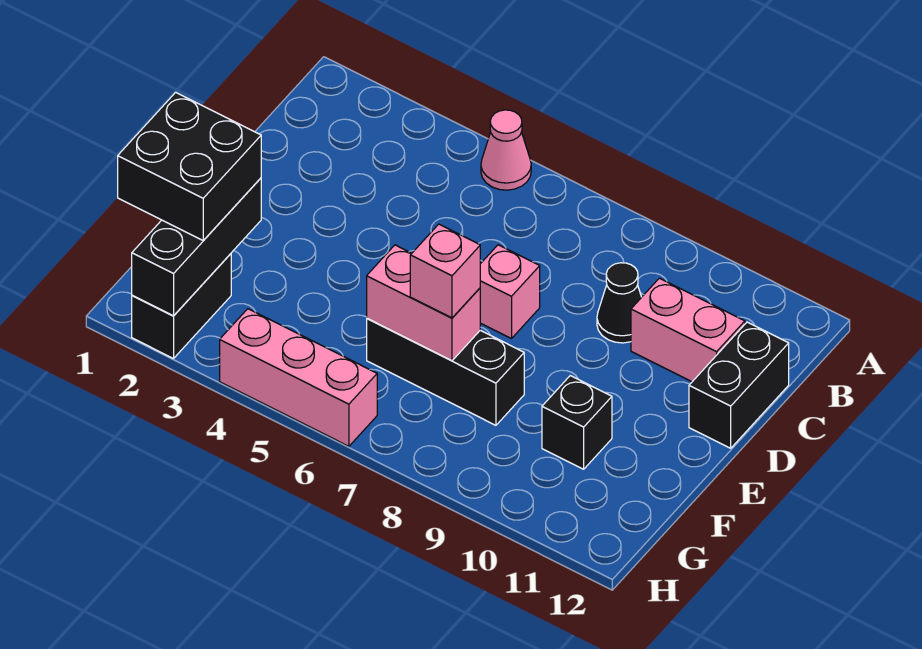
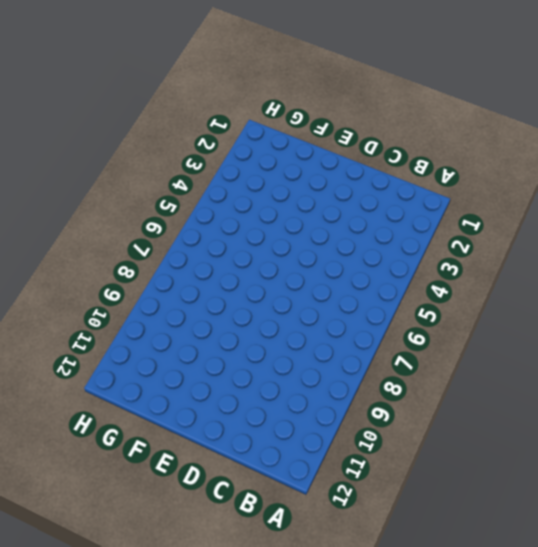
none -> pink 1x1 cone [481,110,531,190]
none -> black 1x1 cone [597,263,641,343]
none -> pink 1x2 brick [631,278,745,382]

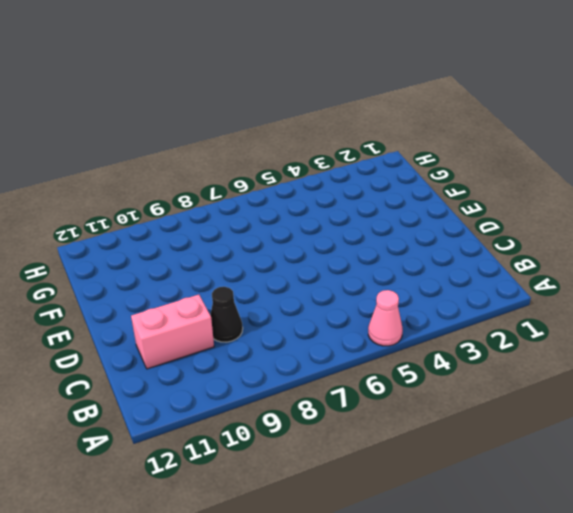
none -> black 1x2 brick [689,322,789,448]
none -> pink 1x1 brick [480,245,540,339]
none -> black 1x3 brick [367,318,524,425]

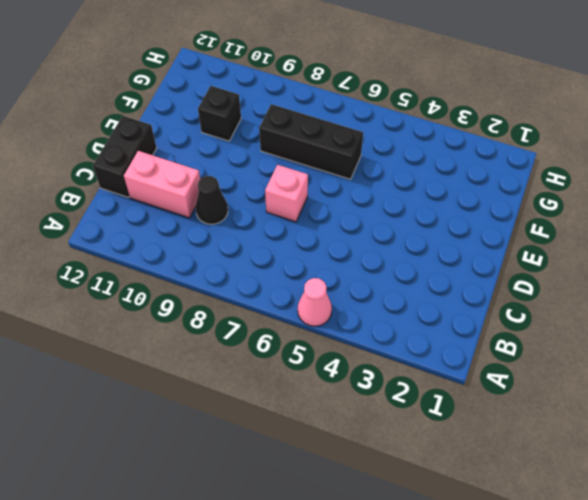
none -> black 1x2 brick [132,254,231,359]
none -> pink 1x3 brick [220,309,377,446]
none -> black 1x3 brick [132,178,261,316]

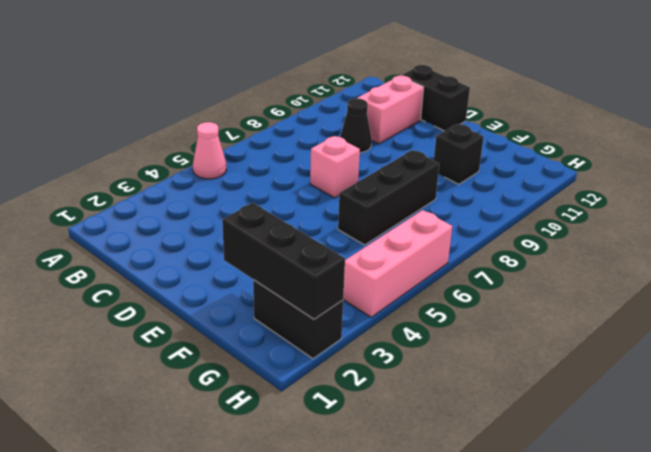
none -> pink 1x2 brick [367,245,480,361]
none -> black 2x2 brick [118,92,261,240]
none -> pink 1x1 brick [410,224,480,318]

